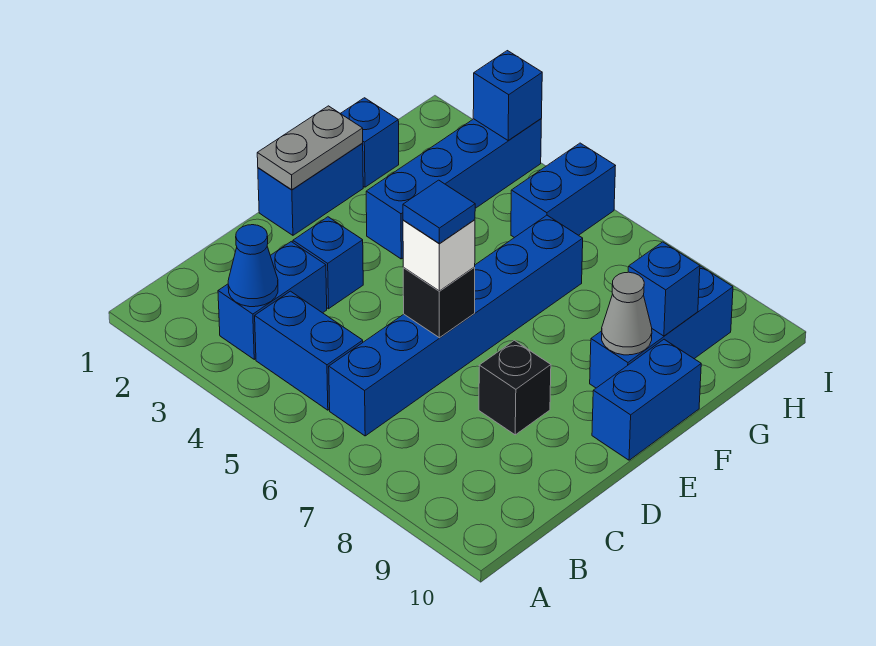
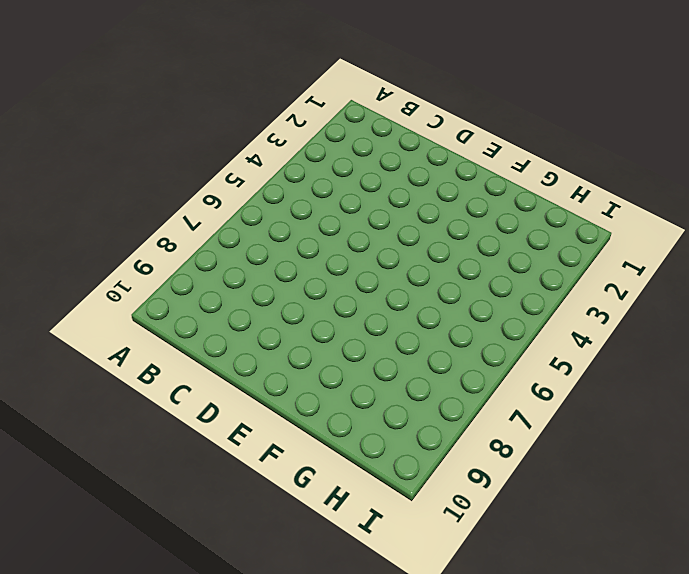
none -> blue 1x2 brick [218,242,327,359]
none -> blue 1x2 brick [255,291,363,410]
none -> blue 1x6 brick [329,215,583,436]

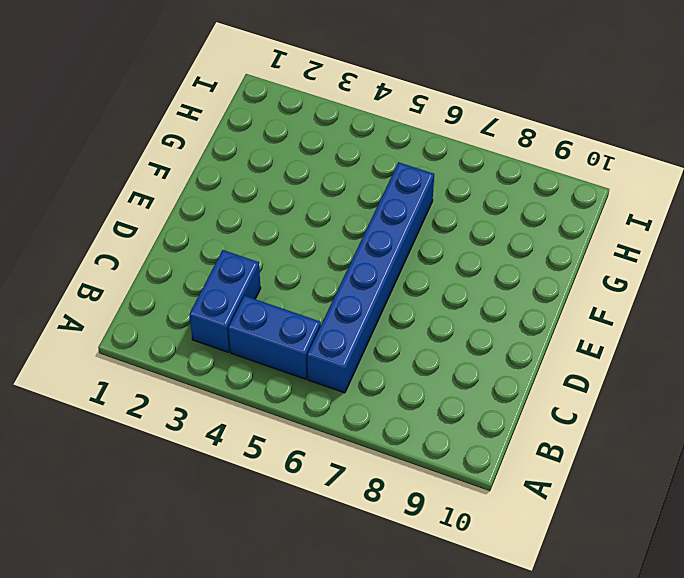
none -> blue 1x1 brick [293,217,363,309]
none -> black 1x1 brick [479,340,551,435]
none -> blue 1x2 brick [258,144,363,235]

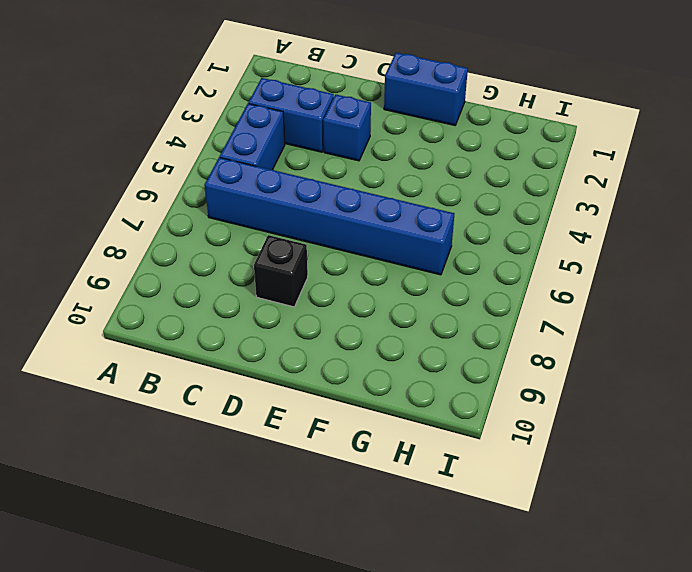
none -> blue 1x2 brick [592,339,701,460]
none -> blue 1x4 brick [366,119,541,259]
none -> blue 1x3 brick [590,266,733,388]

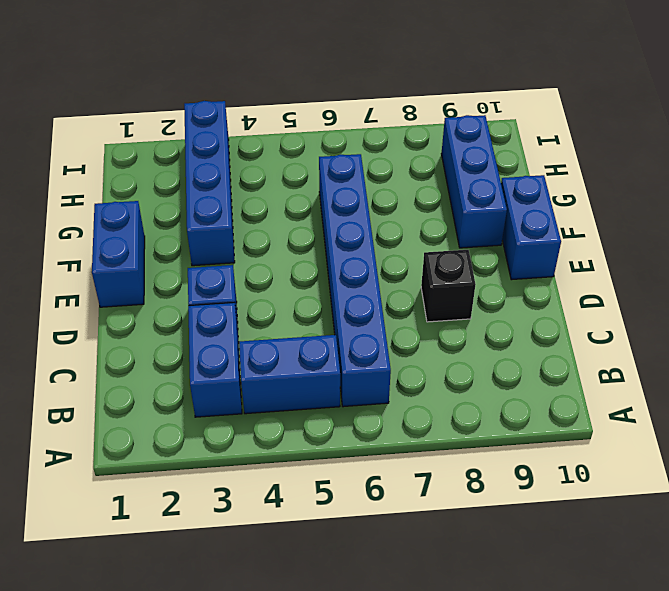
none -> blue 1x1 brick [340,98,399,187]
none -> blue 1x2 brick [511,143,615,238]
none -> blue 1x1 cone [228,225,278,307]

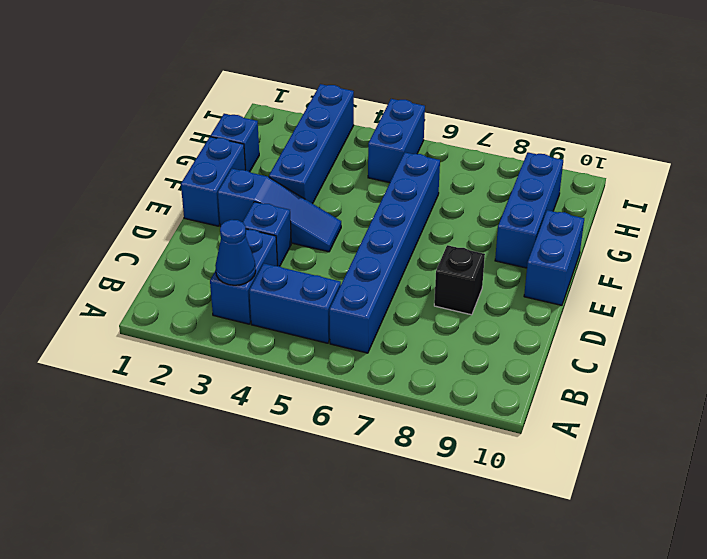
blue 1x3 slope [218,169,341,252] -> none
none -> black 1x1 brick [403,267,475,338]
none -> grey 1x2 plate [257,106,363,190]
none -> grey 1x1 cone [602,272,652,355]

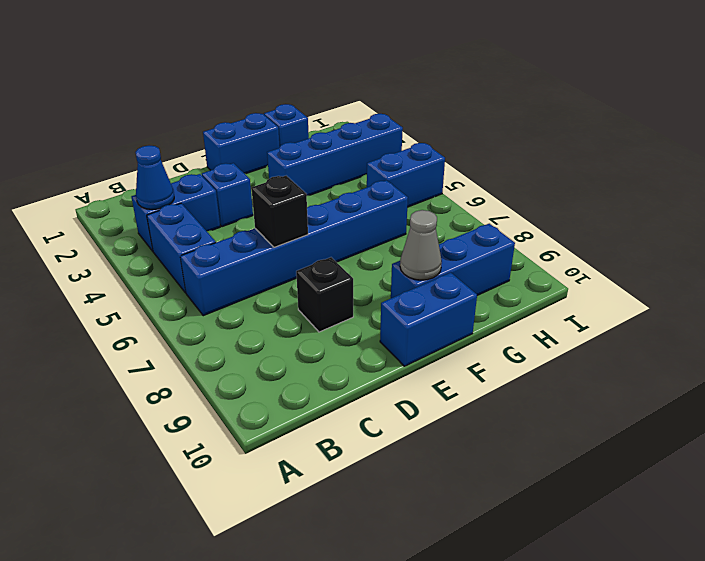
none -> grey 1x2 plate [257,106,363,190]
none -> blue 1x1 brick [628,242,700,336]
none -> blue 1x1 brick [473,51,542,141]

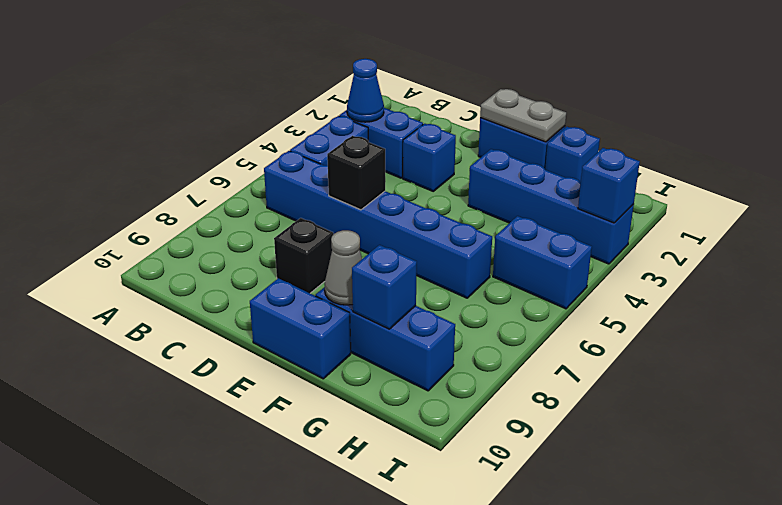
none -> white 1x1 brick [403,220,475,291]
none -> blue 1x1 tile [403,180,475,243]

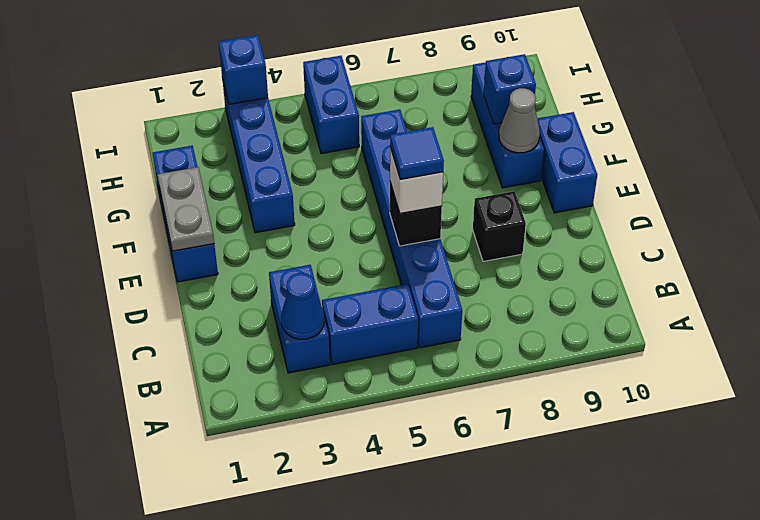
none -> blue 1x1 brick [293,217,363,309]

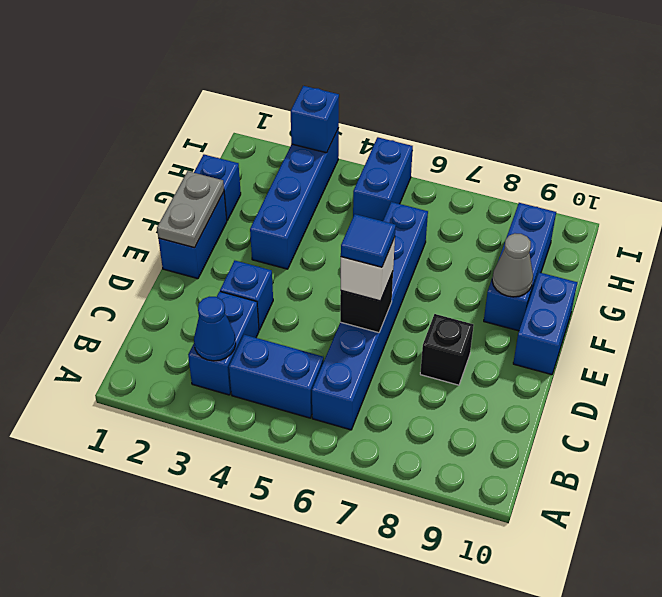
none -> blue 1x1 brick [628,242,700,336]

